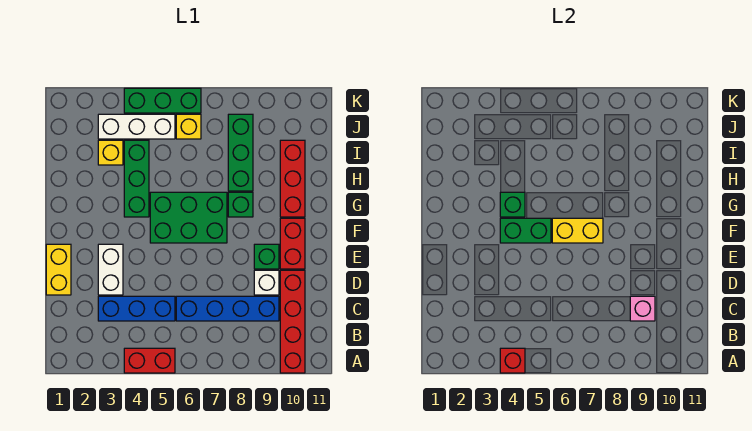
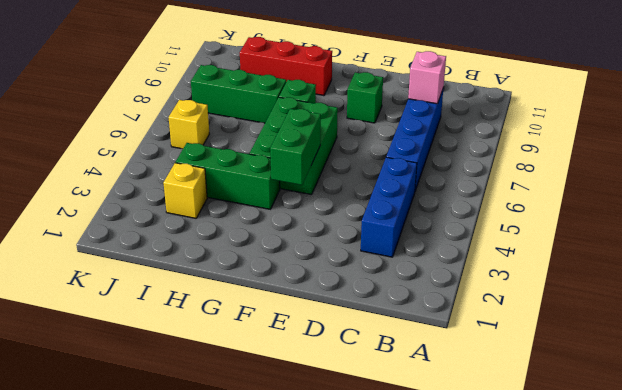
none -> red 1x2 brick [124,348,175,373]
none -> red 1x4 brick [280,270,305,373]
none -> yellow 1x2 brick [46,244,71,295]

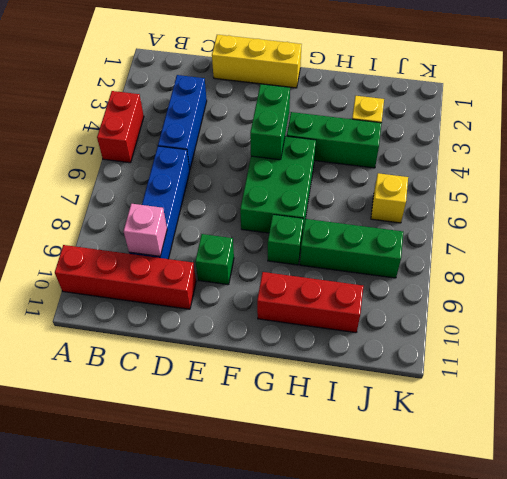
yellow 1x3 brick [212,35,302,88] -> yellow 1x2 brick [46,244,71,295]
none -> white 1x2 brick [98,244,123,295]
none -> white 1x1 brick [254,270,279,295]
none -> red 1x2 brick [280,218,305,269]

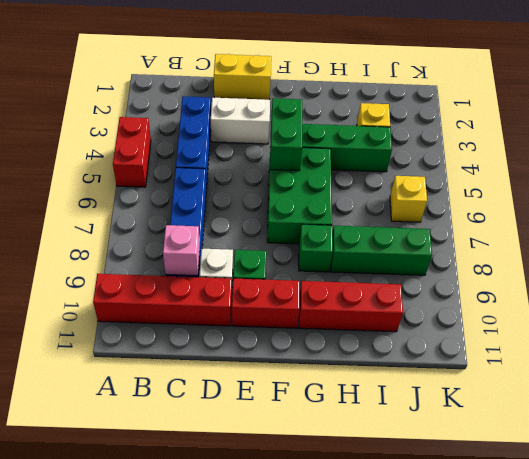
none -> white 1x3 brick [98,114,175,139]
none -> green 1x3 brick [124,88,201,113]
none -> red 1x1 brick [500,348,525,373]

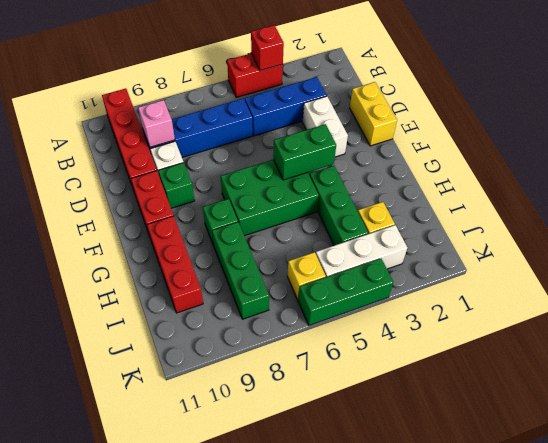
none -> yellow 1x2 brick [552,218,603,243]
none -> green 1x1 brick [500,192,525,217]

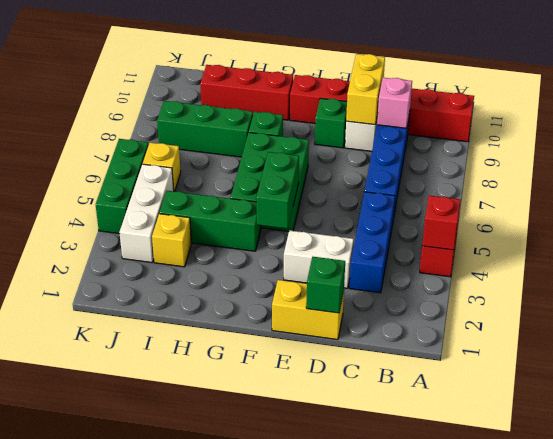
green 1x1 brick [306,257,345,313] -> green 1x1 brick moved to [500,192,525,217]
yellow 1x2 brick [346,54,385,125] -> yellow 1x2 brick moved to [552,218,603,243]

